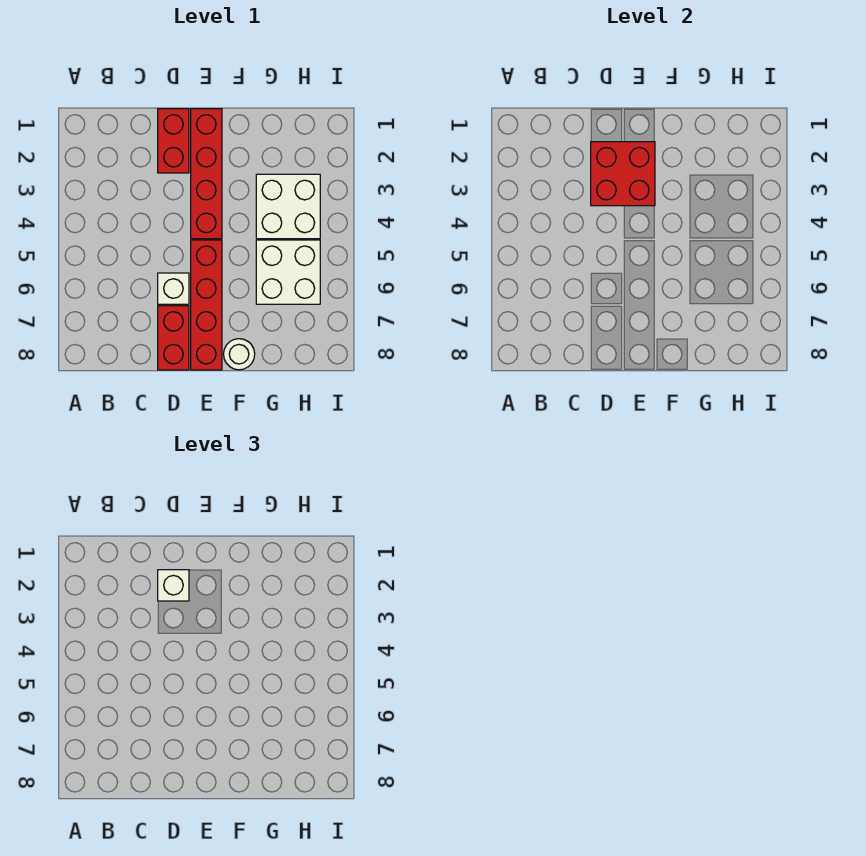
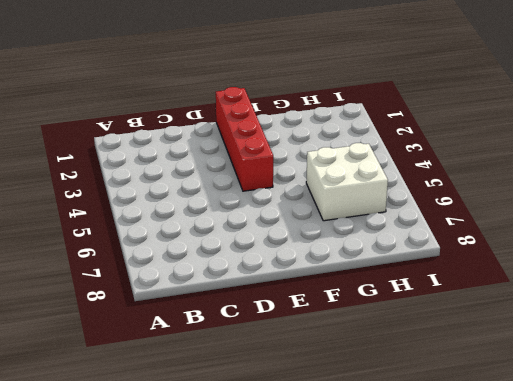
none -> red 1x2 brick [158,109,189,173]
none -> white 1x1 brick [158,273,189,304]

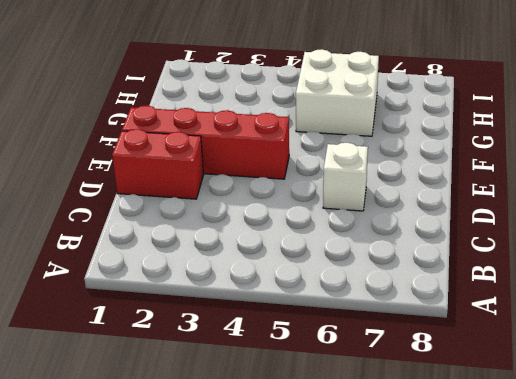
none -> red 1x2 brick [158,306,189,370]
none -> red 1x4 brick [191,240,222,370]

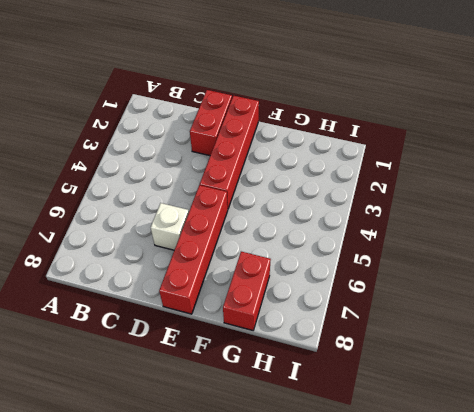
red 1x2 brick [223,252,271,330] -> red 1x2 brick moved to [158,306,189,370]
none -> white 1x1 round brick [224,339,255,370]
none -> white 2x2 brick [256,174,320,239]

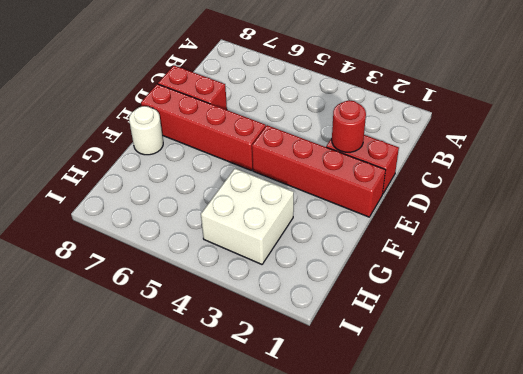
red 1x1 round brick [332,100,366,152] -> red 2x2 brick [591,142,655,206]
none -> white 1x1 brick [158,273,189,304]
none -> white 2x2 brick [256,240,320,304]

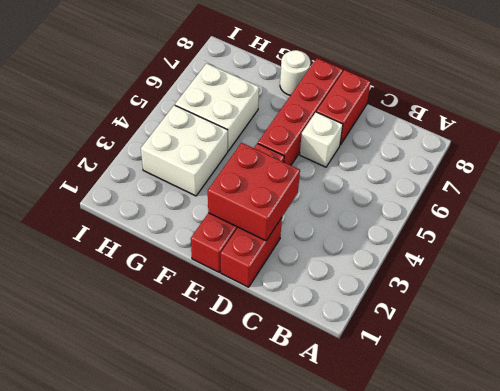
none -> white 1x1 brick [158,570,189,601]

